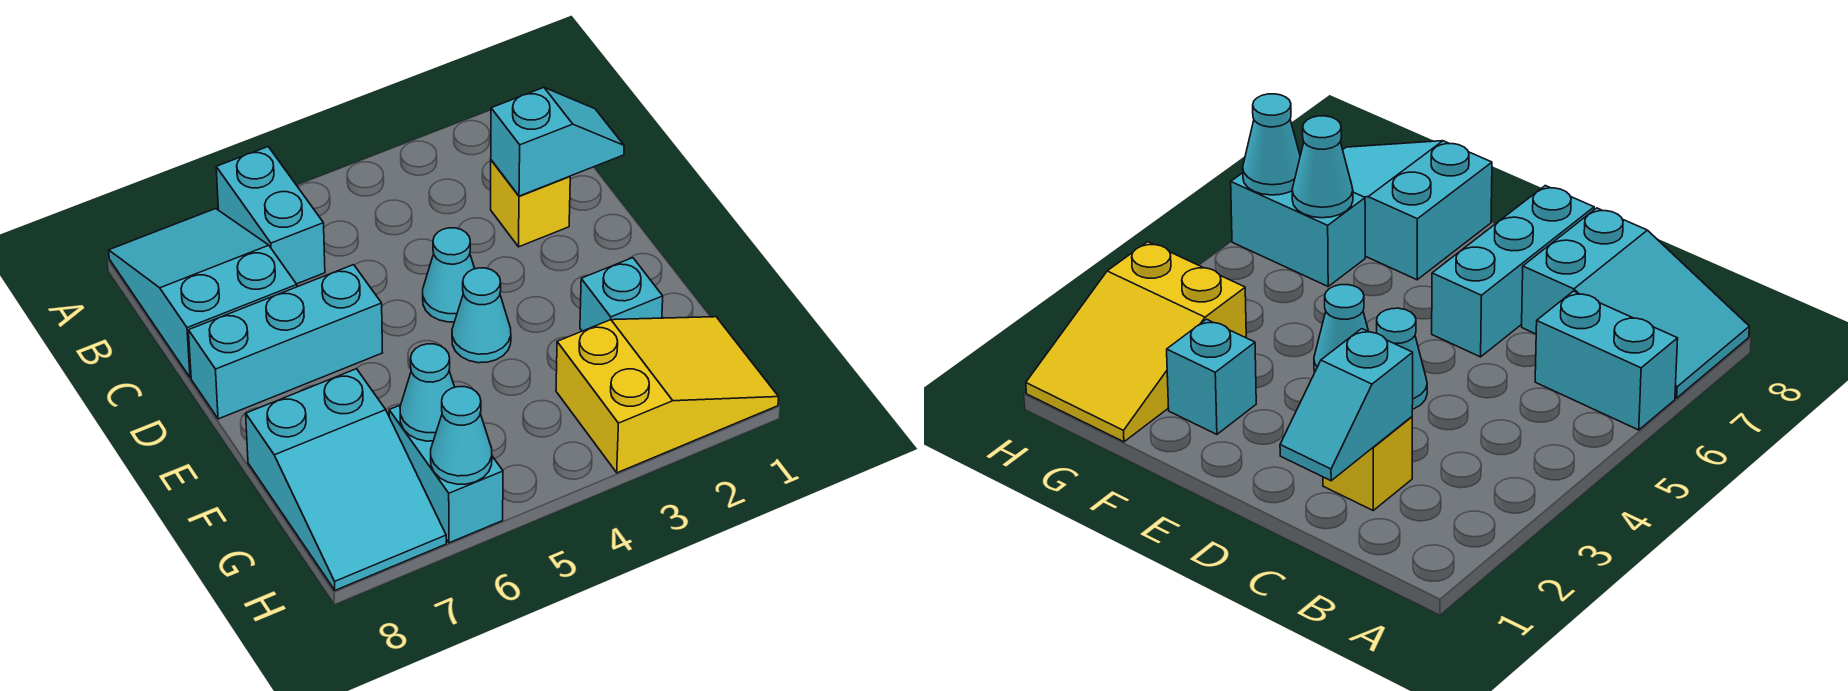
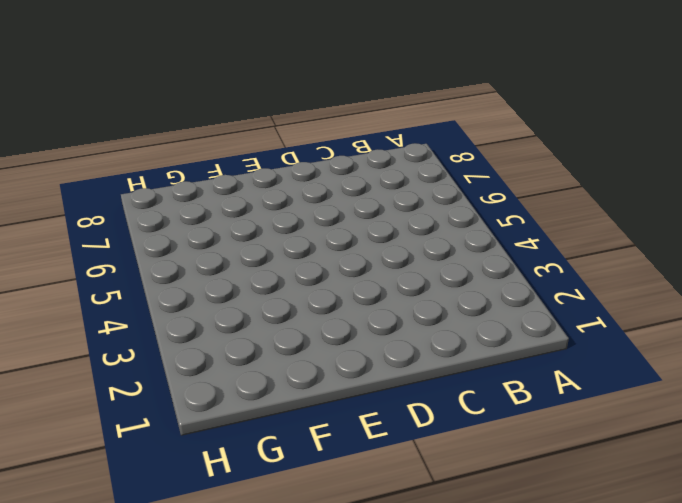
none -> cyan 1x2 brick [216,147,325,284]
none -> cyan 2x3 slope [109,209,297,378]
none -> yellow 1x1 brick [491,160,570,247]

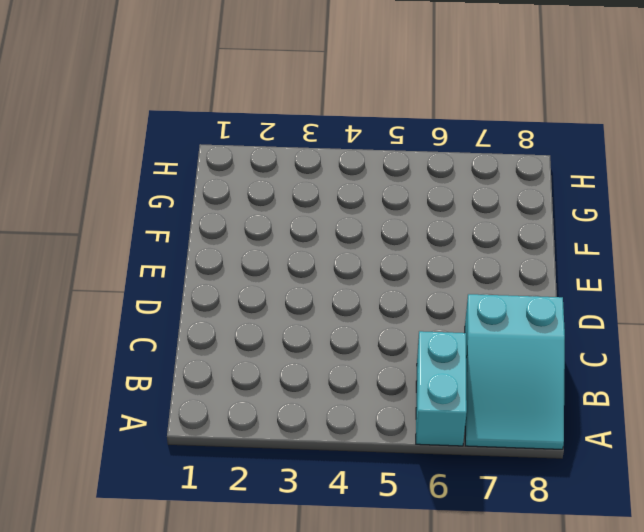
none -> yellow 1x1 brick [491,160,570,247]
none -> cyan 1x1 cone [423,228,475,322]
none -> cyan 1x3 brick [188,265,382,419]

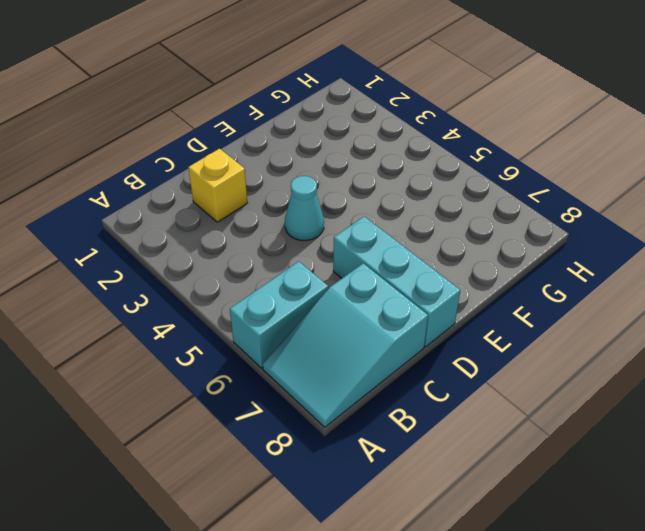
none -> cyan 1x1 cone [452,268,511,363]
none -> cyan 1x1 brick [580,258,663,331]
none -> cyan 2x3 slope [246,369,446,590]

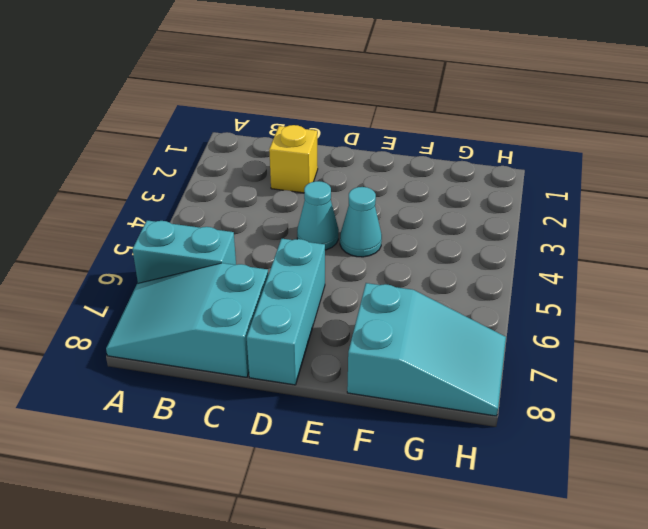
none -> cyan 1x1 brick [580,258,663,331]
none -> yellow 2x3 slope [556,317,779,473]
none -> cyan 1x2 brick [389,405,503,543]

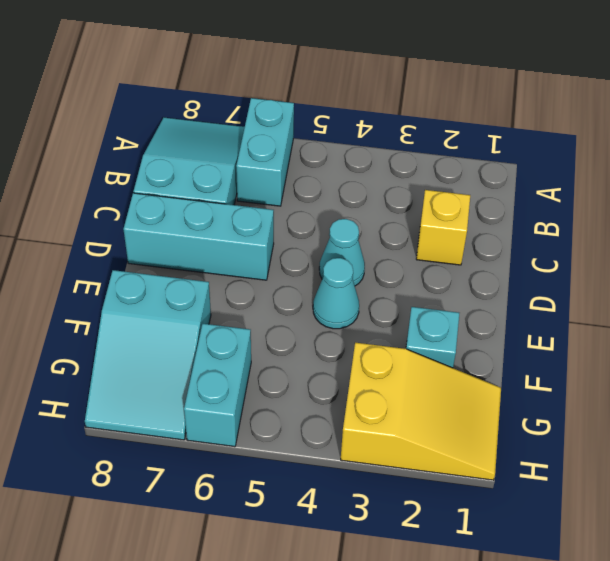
none -> cyan 1x2 slope [491,88,624,196]
none -> cyan 1x1 cone [400,344,455,441]
none -> cyan 1x1 cone [431,387,492,484]

